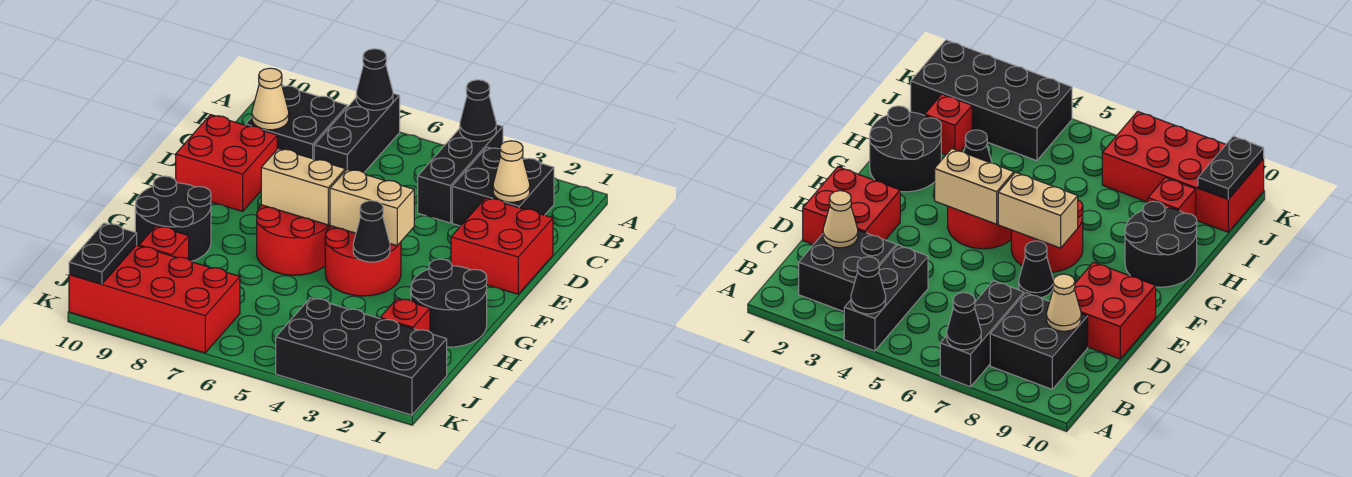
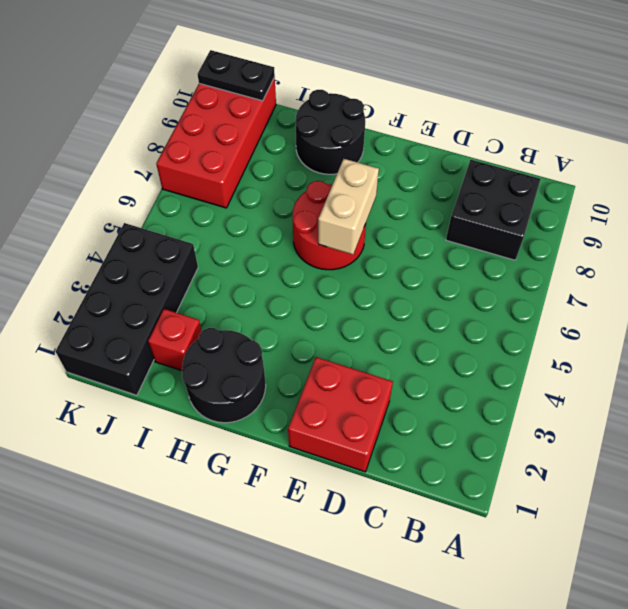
none -> black 1x3 brick [418,124,503,223]
none -> black 1x3 brick [314,93,400,173]
none -> black 2x2 brick [452,147,554,226]

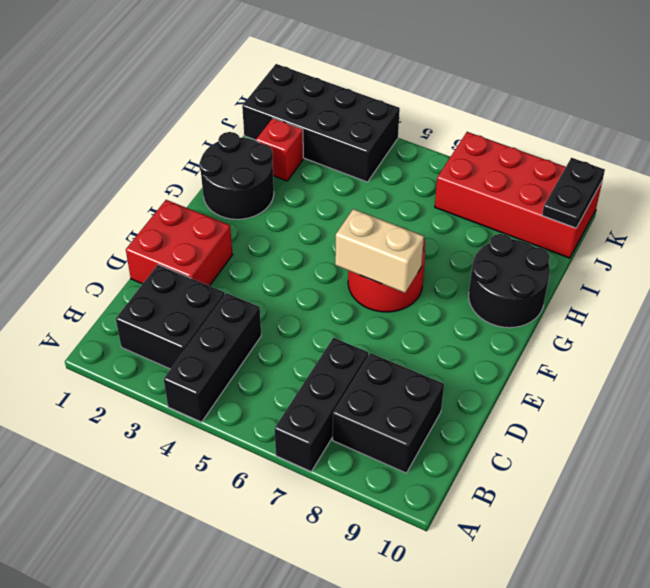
none -> red 2x2 brick [176,115,277,211]
none -> black 1x1 cone [1019,241,1053,298]
none -> red 2x2 round brick [325,226,401,296]

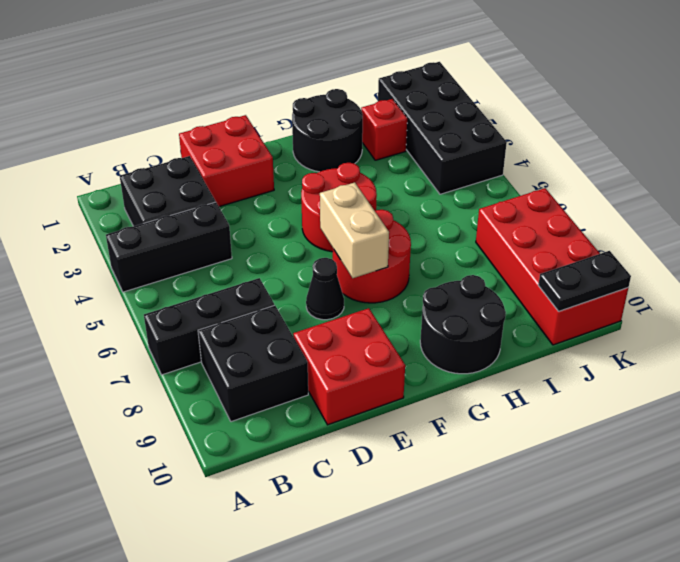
none -> red 1x1 brick [139,226,189,259]
none -> black 1x1 cone [460,80,496,141]
none -> black 1x1 cone [356,49,393,110]

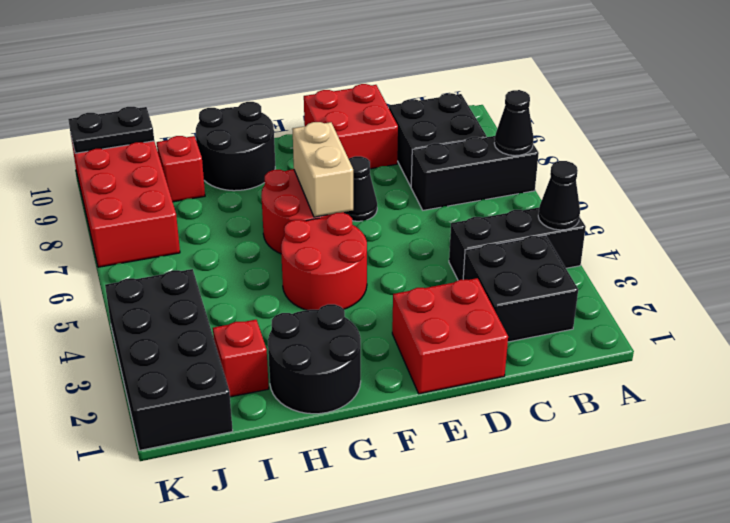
none -> tan 1x1 cone [493,141,530,202]
none -> tan 1x1 cone [252,68,289,130]
none -> tan 1x2 brick [330,169,414,246]

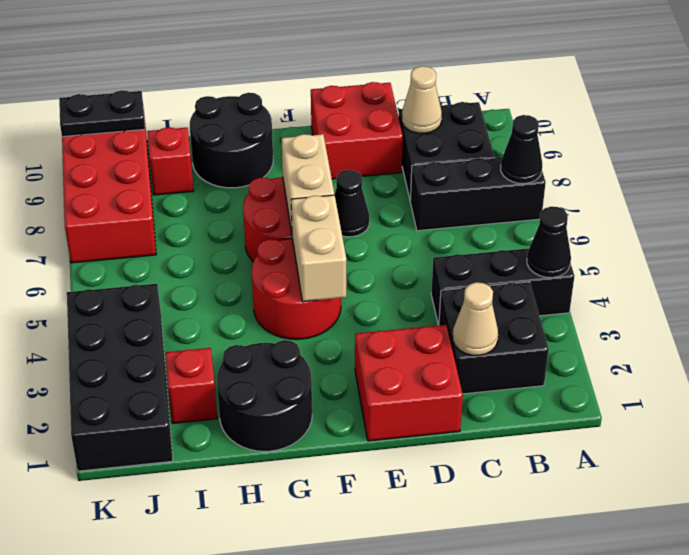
none -> black 1x1 cone [353,201,390,262]

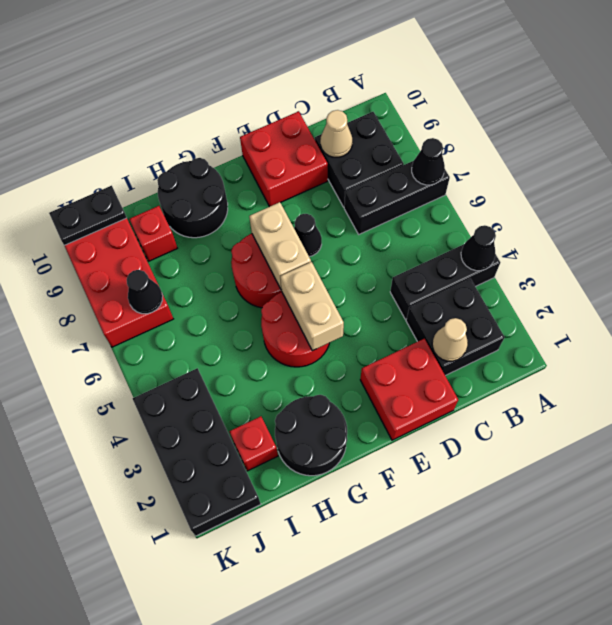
black 1x1 cone [127,270,163,314] -> black 1x1 cone moved to [353,201,390,262]

